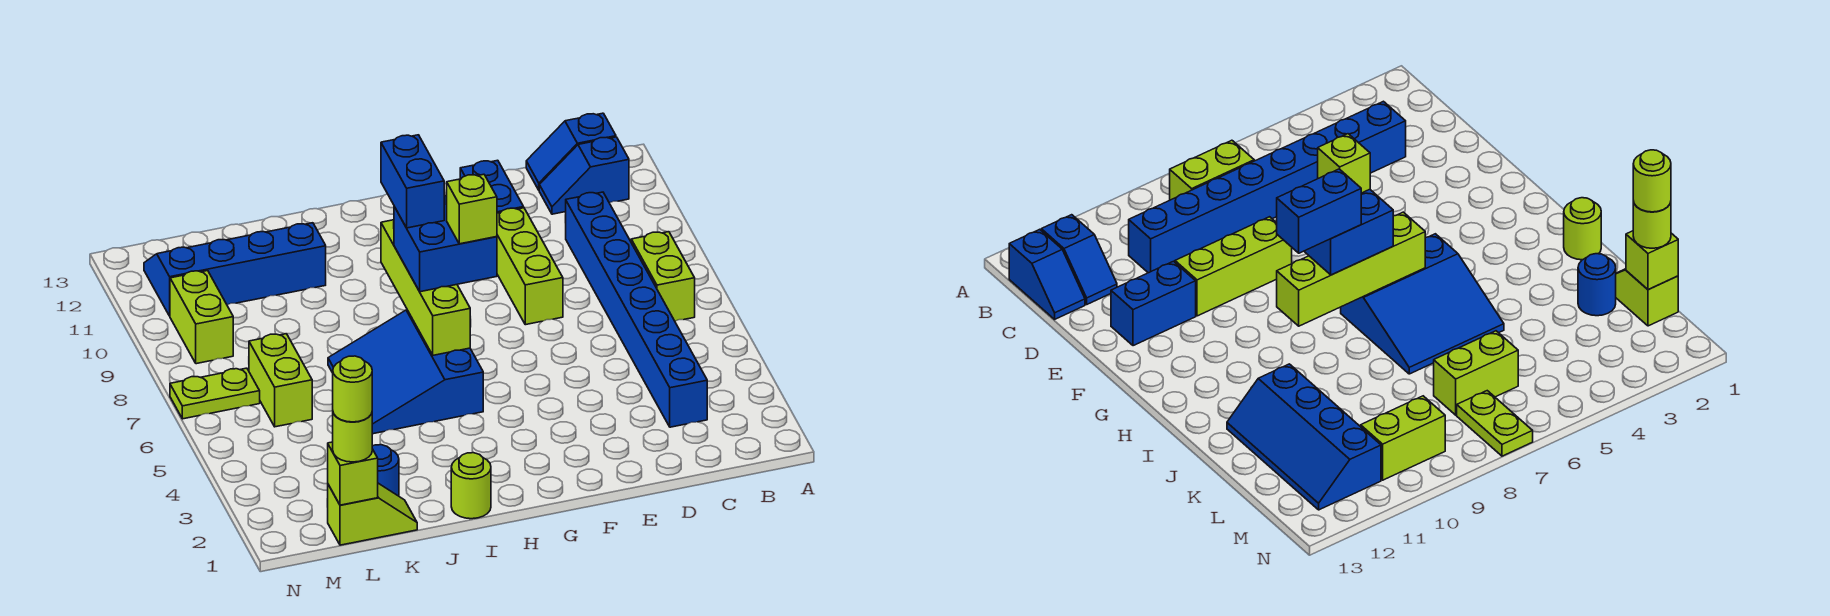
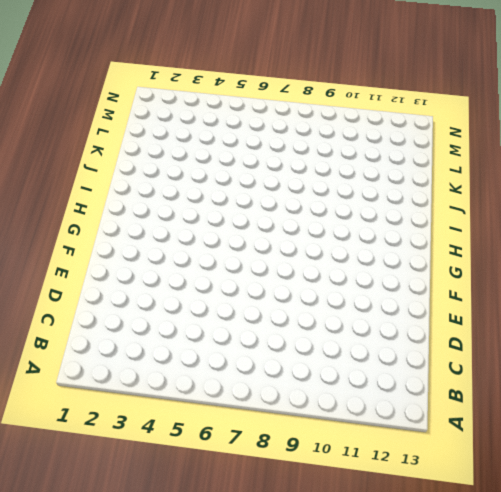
none -> lime 1x2 brick [631,232,695,321]
none -> blue 1x2 slope [539,137,629,214]
none -> blue 1x2 slope [526,113,616,190]

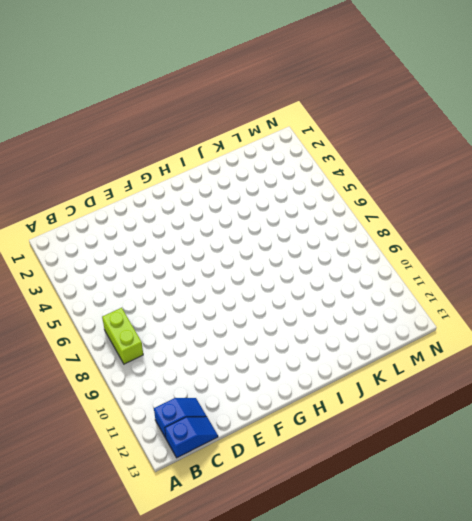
none -> blue 1x8 brick [565,192,707,427]
none -> lime 1x3 brick [497,208,563,325]
none -> blue 1x2 brick [460,160,524,213]

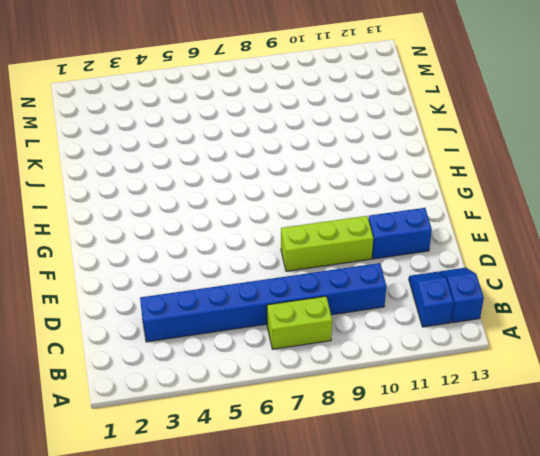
none -> blue 3x3 slope [328,310,483,434]
none -> lime 1x1 round brick [451,453,491,519]
none -> blue 2x4 slope [144,223,326,316]

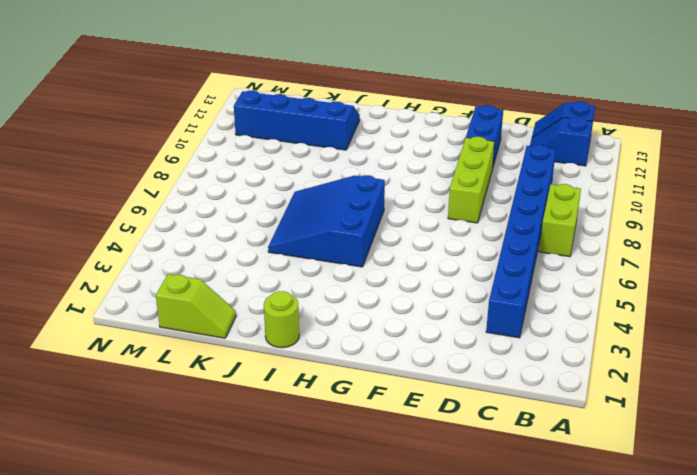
none -> blue 1x1 round brick [372,445,399,496]
none -> lime 1x2 brick [249,334,312,427]
none -> lime 1x2 plate [170,368,260,419]

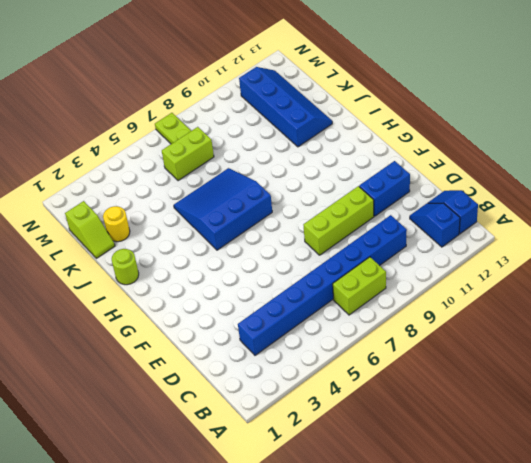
yellow 1x1 round brick [103,206,130,242] -> blue 1x1 round brick [372,445,399,496]
none -> lime 1x2 brick [170,271,233,364]
none -> lime 1x4 brick [381,220,470,355]
none -> lime 1x1 brick [328,442,378,505]

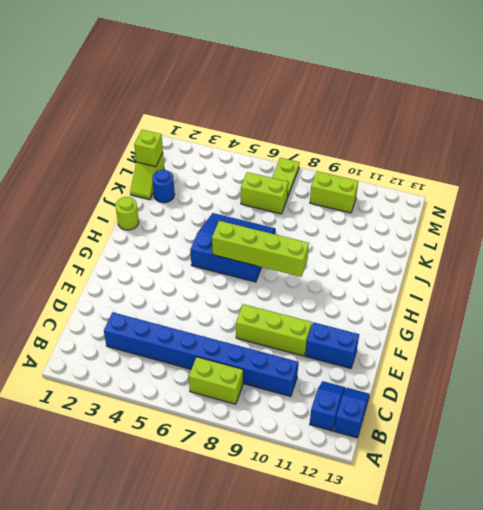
none -> blue 2x4 slope [144,223,326,316]
none -> blue 2x2 brick [394,196,497,292]
none -> lime 1x1 round brick [333,413,372,462]

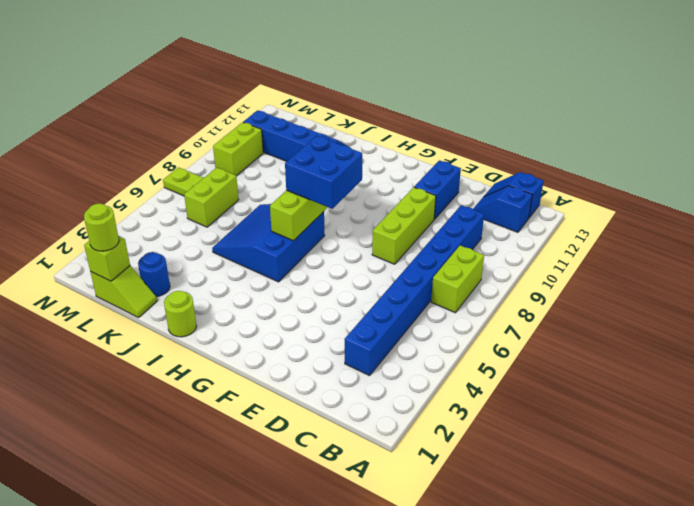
none -> lime 1x1 brick [446,174,497,244]
none -> blue 1x2 brick [381,135,444,228]
none -> lime 1x1 round brick [333,356,372,422]

